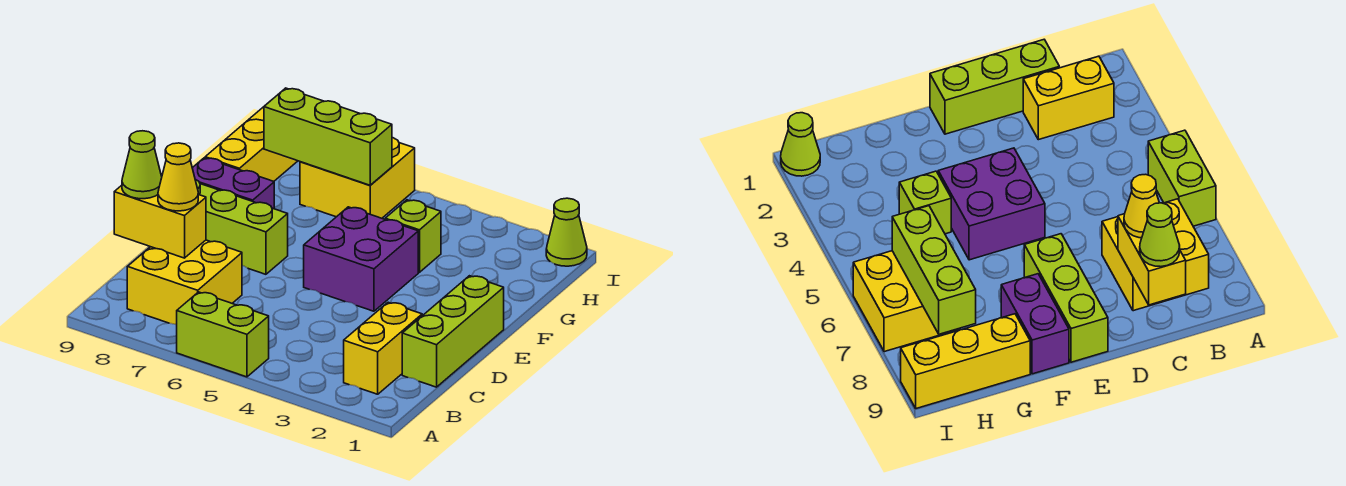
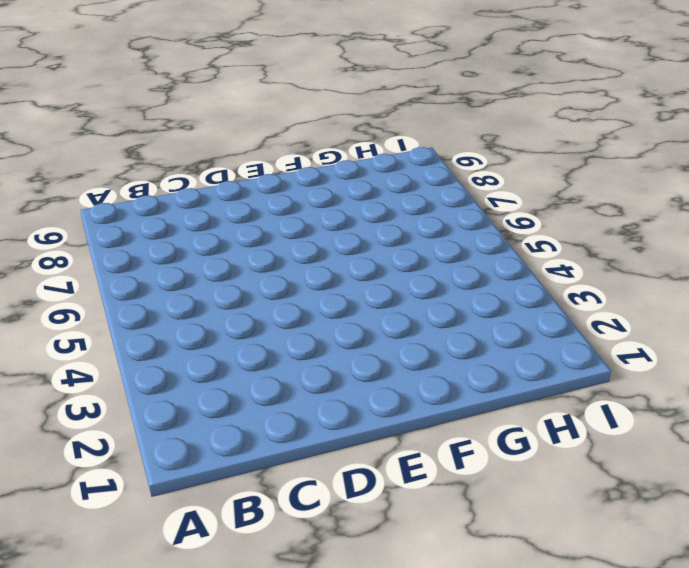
none -> lime 1x2 brick [177,292,269,377]
none -> yellow 1x2 brick [344,302,422,394]
none -> yellow 2x2 brick [127,240,242,325]

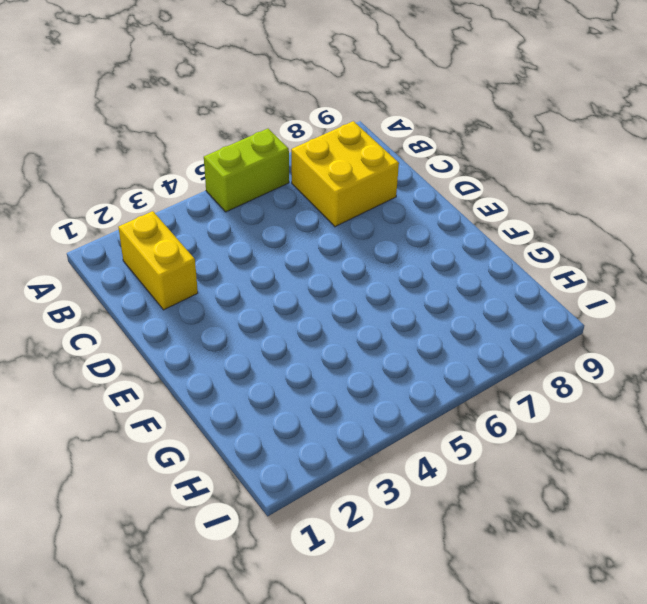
none -> lime 1x3 brick [402,276,504,387]
none -> purple 2x2 brick [304,207,418,311]
none -> lime 1x3 brick [195,180,288,274]

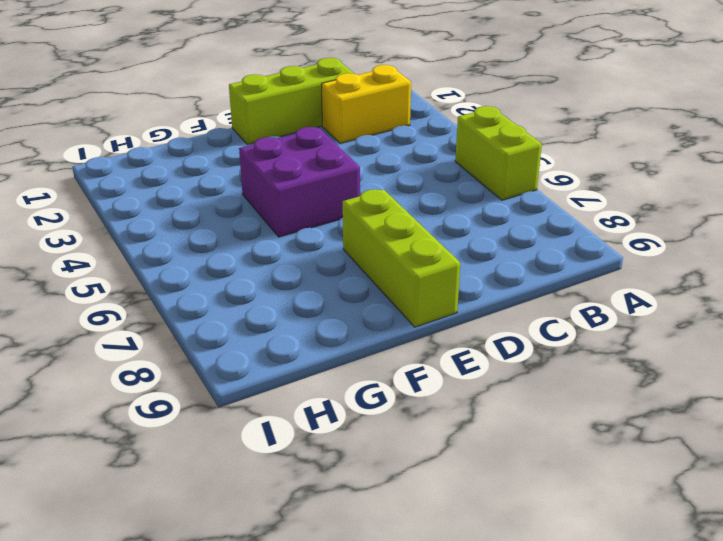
none -> yellow 2x2 brick [127,240,242,325]
none -> purple 1x2 brick [192,158,274,209]
none -> lime 1x1 brick [385,200,441,272]

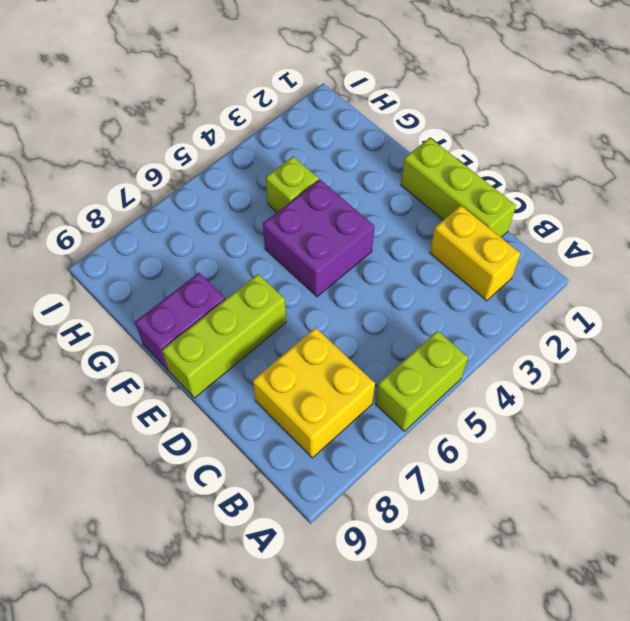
none -> yellow 1x3 brick [205,107,297,181]
none -> yellow 2x2 brick [300,138,415,218]
none -> lime 1x1 cone [546,198,587,266]

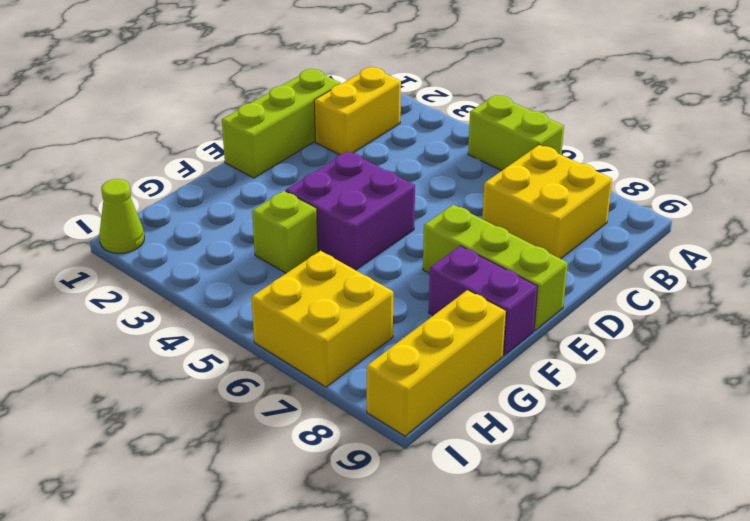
none -> yellow 1x2 brick [114,185,206,258]
none -> lime 1x3 brick [264,88,392,185]
none -> yellow 1x1 cone [158,143,198,211]

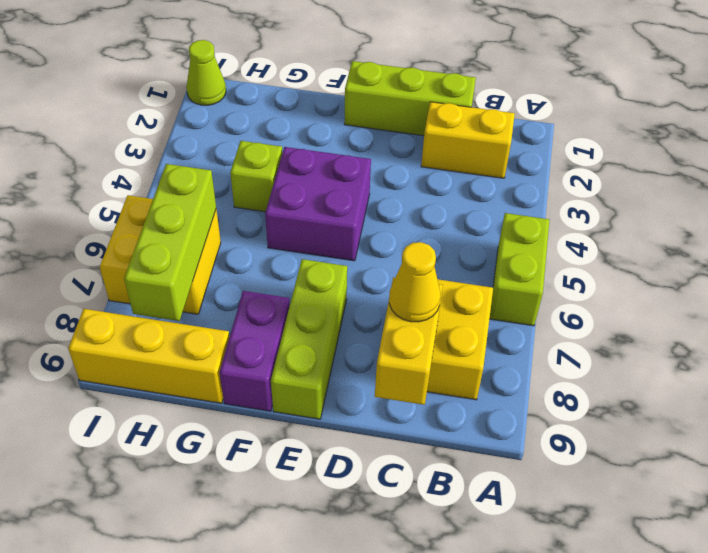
none -> lime 1x1 cone [122,131,162,199]

